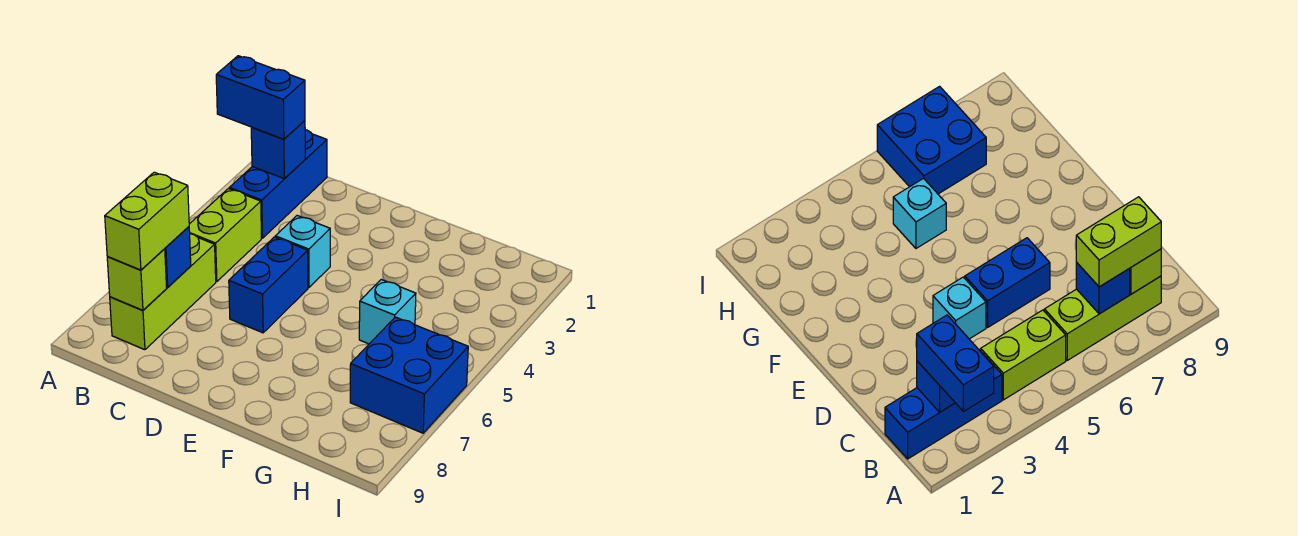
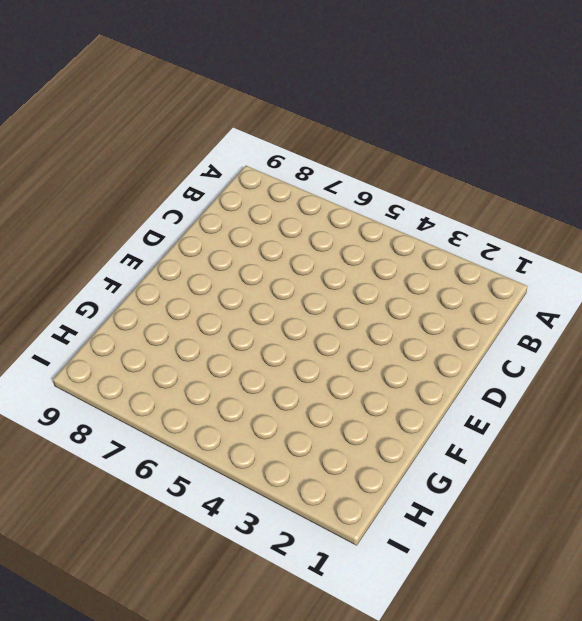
none -> blue 1x3 brick [229,130,327,238]
none -> lime 1x2 brick [189,189,261,282]
none -> lime 1x3 brick [110,234,216,350]

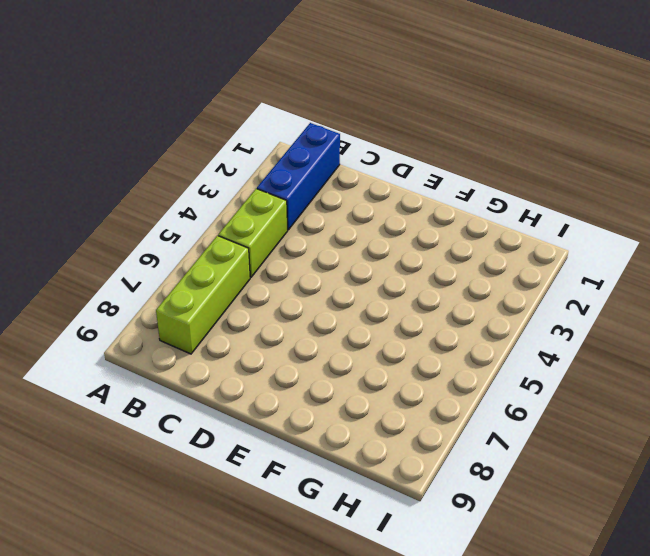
none -> cyan 1x1 brick [275,216,330,288]
none -> blue 1x2 brick [229,237,308,333]
none -> cyan 1x1 brick [359,279,416,344]

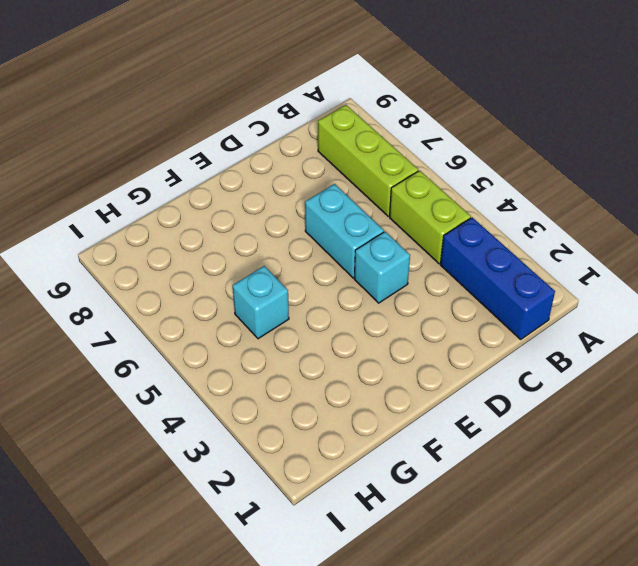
cyan 1x2 brick [305,184,384,278] -> blue 1x2 brick [229,237,308,333]
none -> blue 2x2 brick [350,317,468,433]
none -> blue 1x1 brick [251,121,305,179]
none -> blue 1x1 brick [165,227,191,287]

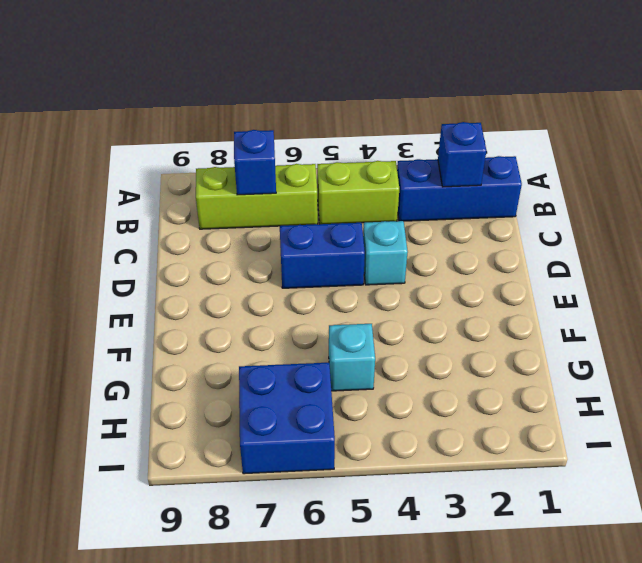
none -> lime 1x1 brick [107,249,167,310]
none -> blue 1x2 brick [216,56,305,139]
none -> lime 1x2 brick [105,172,189,270]

